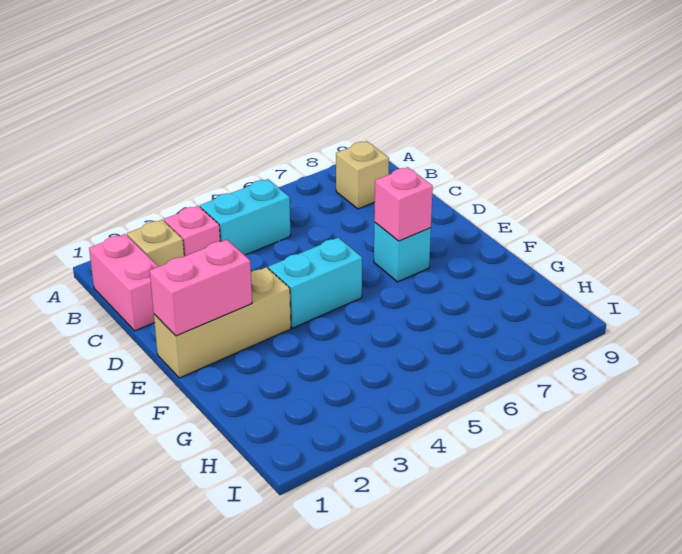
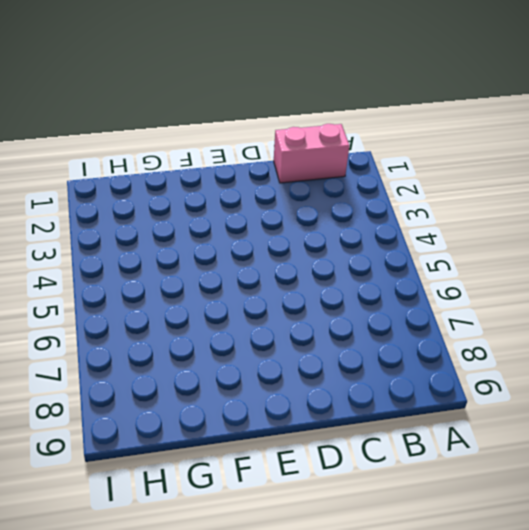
none -> tan 1x1 brick [127,220,184,267]
none -> pink 1x1 brick [164,206,220,256]

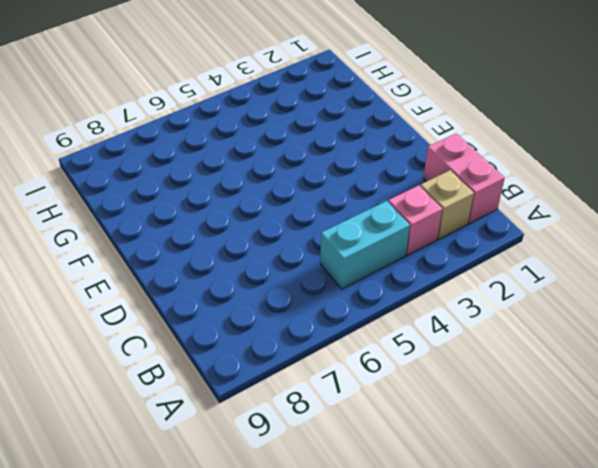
none -> tan 1x1 brick [336,141,389,209]
none -> tan 1x3 brick [154,267,291,378]

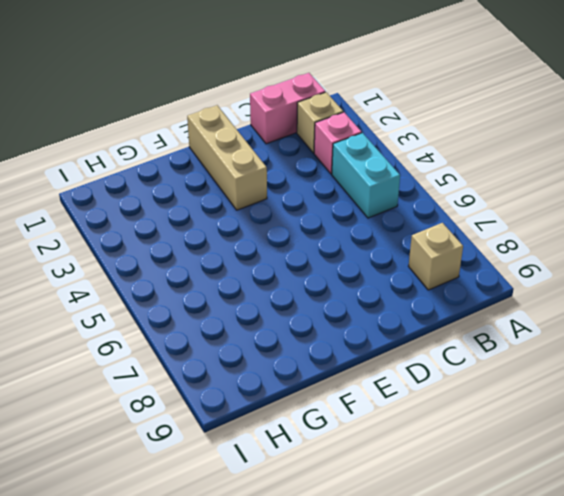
none -> cyan 1x2 brick [268,238,362,328]
none -> cyan 1x1 brick [374,223,431,282]

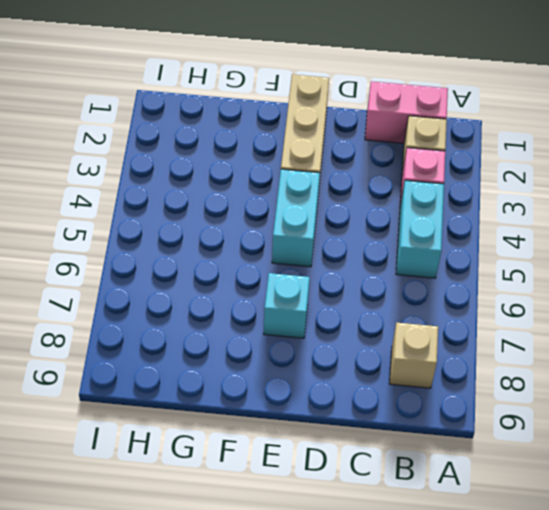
none -> pink 1x2 brick [150,240,252,336]
none -> pink 1x1 brick [374,167,433,241]

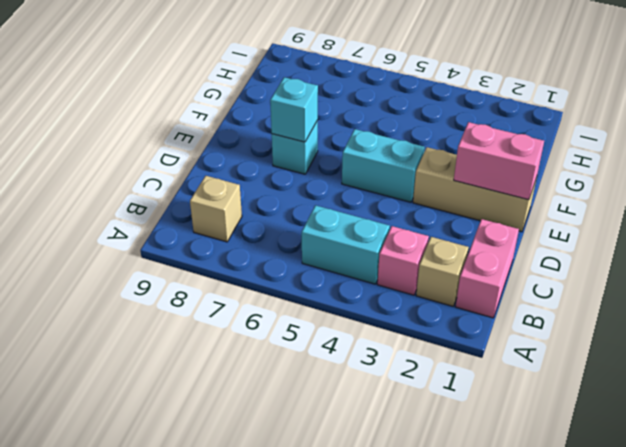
cyan 1x1 brick [270,77,318,142] -> pink 1x1 brick [374,167,433,241]

